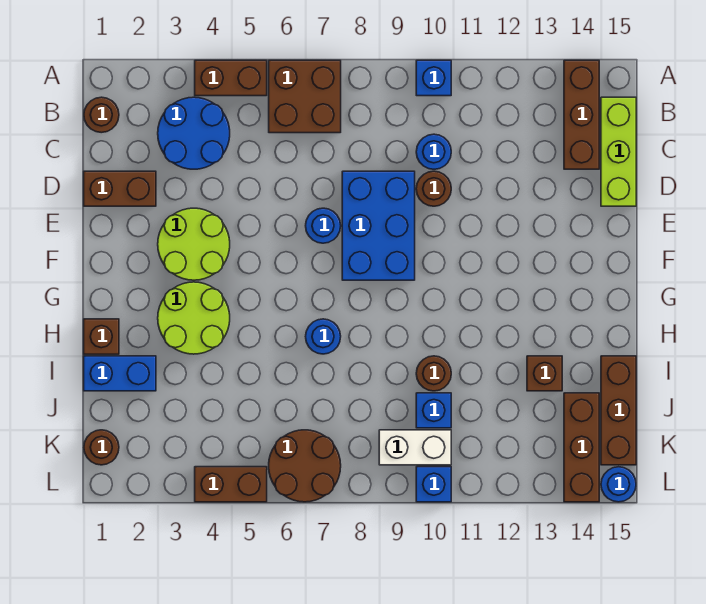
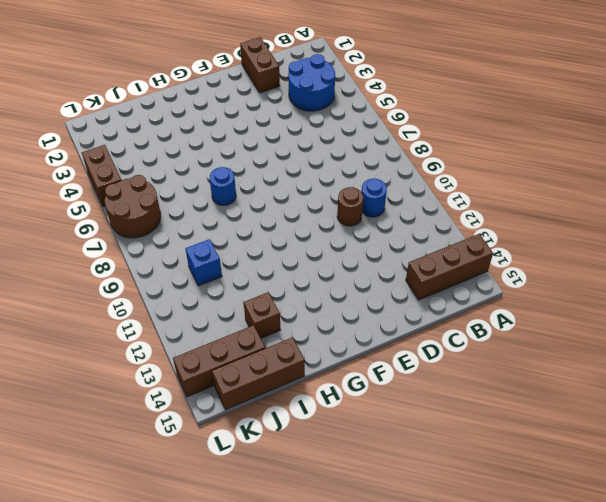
none -> brown 1x2 brick [195,60,267,96]
none -> brown 2x2 brick [269,60,341,133]
none -> blue 1x1 brick [416,60,451,96]

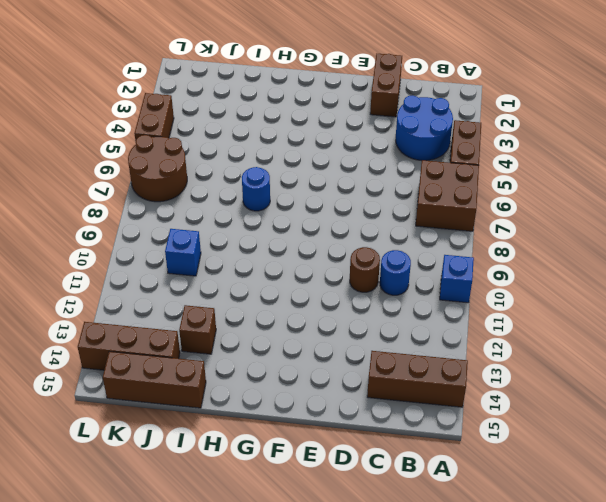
none -> brown 1x1 round brick [84,97,119,133]
none -> lime 1x3 brick [601,97,636,206]
none -> blue 2x3 brick [342,171,415,280]

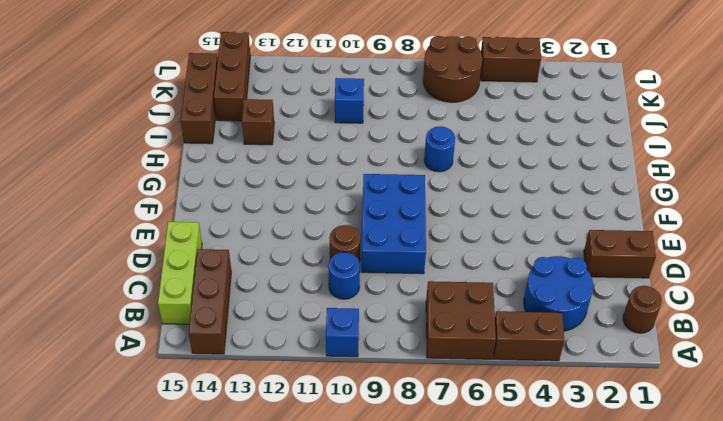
none -> lime 2x2 round brick [158,208,230,280]
none -> blue 1x1 round brick [306,208,341,243]
none -> lime 2x2 round brick [158,282,230,354]

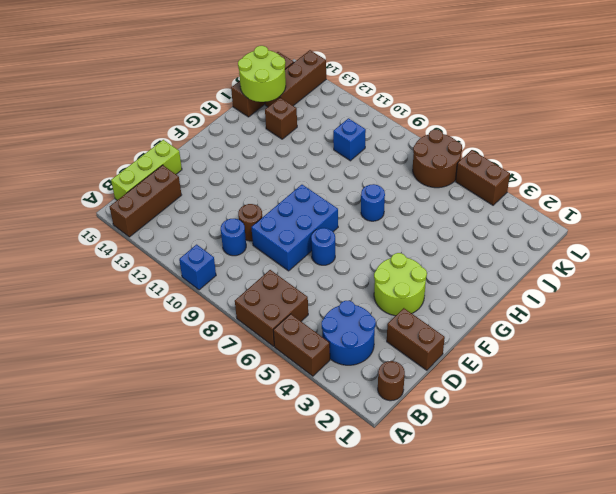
lime 2x2 round brick [238,46,286,102] -> lime 2x2 round brick moved to [158,282,230,354]
none -> brown 1x1 brick [84,319,119,354]
none -> blue 1x2 brick [84,356,156,391]
none -> brown 1x1 round brick [416,356,451,391]

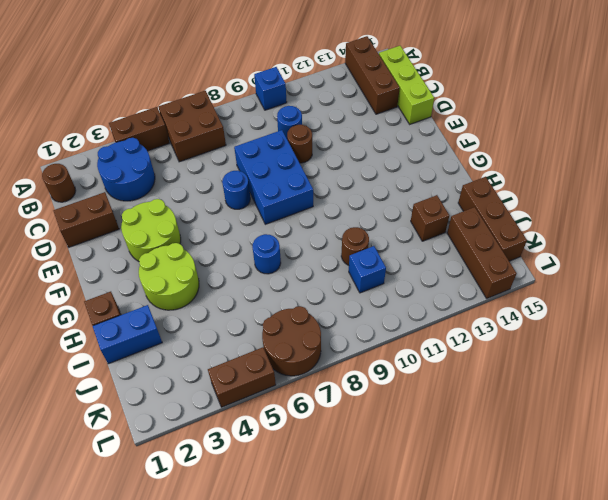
none -> brown 1x1 round brick [84,430,119,465]
none -> white 1x2 brick [379,430,451,465]
none -> blue 1x1 brick [416,467,451,502]

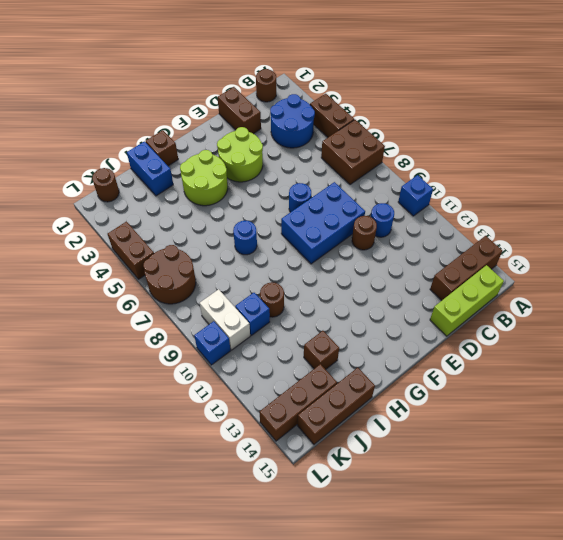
none -> blue 1x1 round brick [601,467,636,502]

